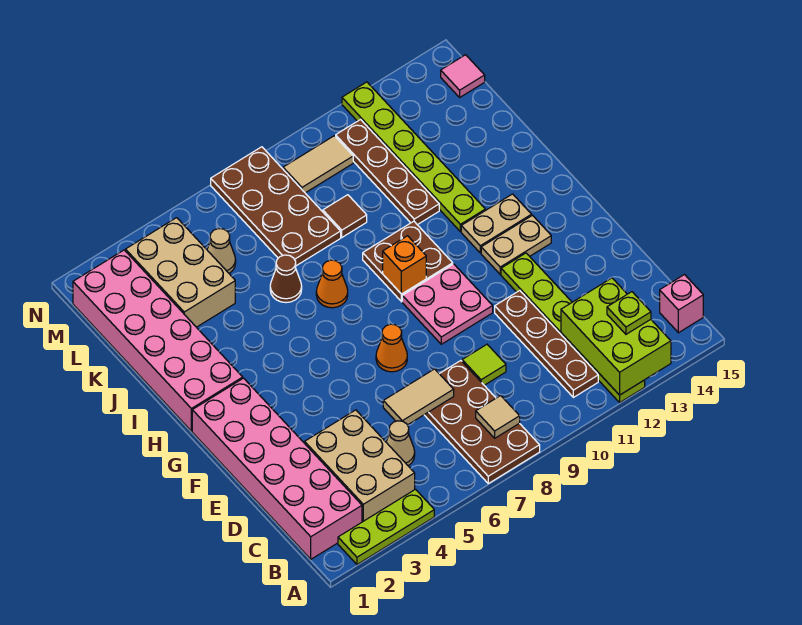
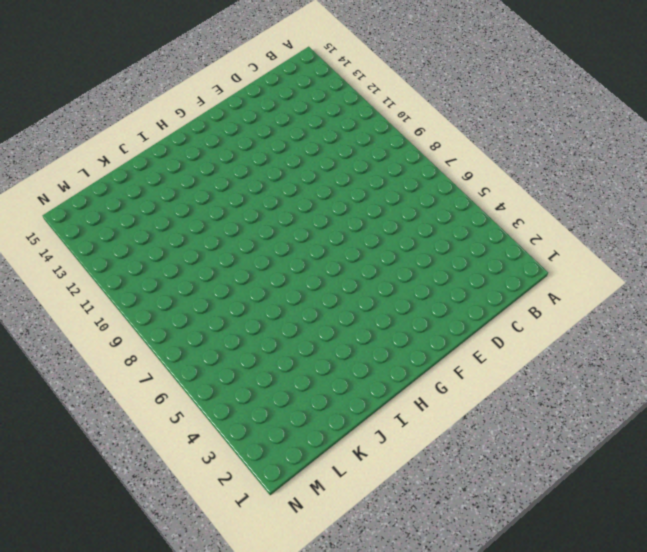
none -> lime 1x3 plate [338,489,434,564]
none -> brown 2x4 plate [425,361,540,483]
none -> lime 1x6 plate [501,253,645,402]
none -> pink 2x6 brick [192,378,362,559]

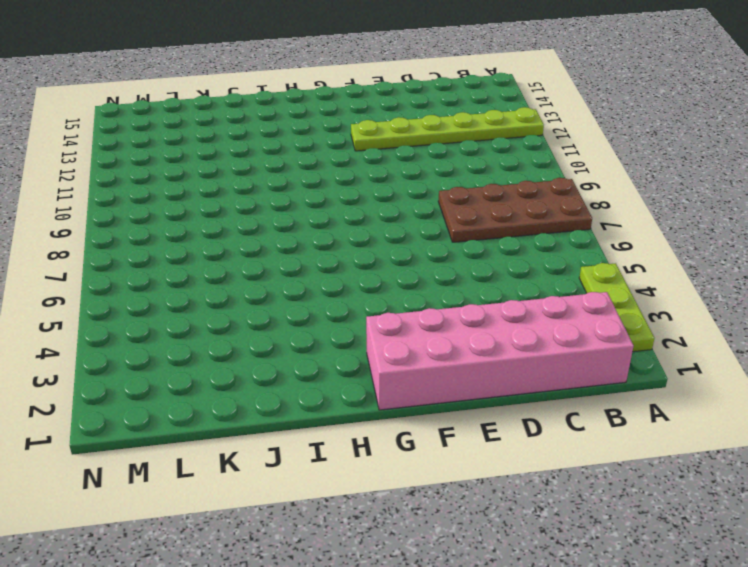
none -> tan 2x3 brick [305,410,415,522]
none -> brown 1x4 plate [495,291,598,397]
none -> pink 1x1 brick [660,275,703,333]
none -> tan 1x1 cone [386,421,415,466]

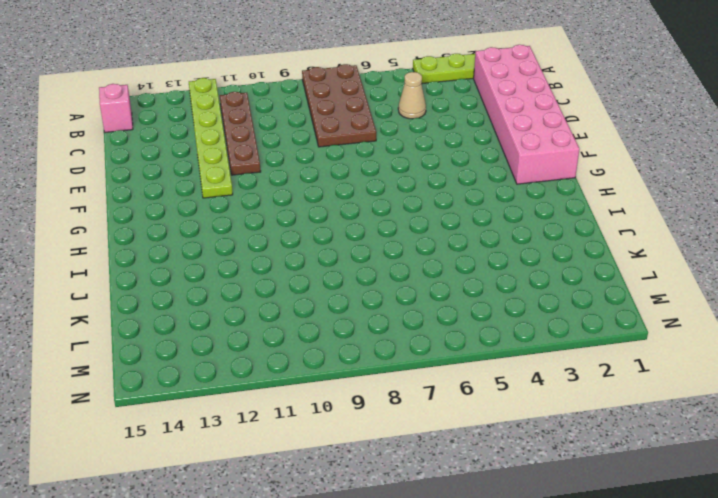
none -> tan 2x3 brick [305,410,415,522]
none -> lime 1x1 tile [462,345,506,385]
none -> orange 1x1 cone [376,324,407,372]
none -> pink 2x2 plate [402,264,493,344]

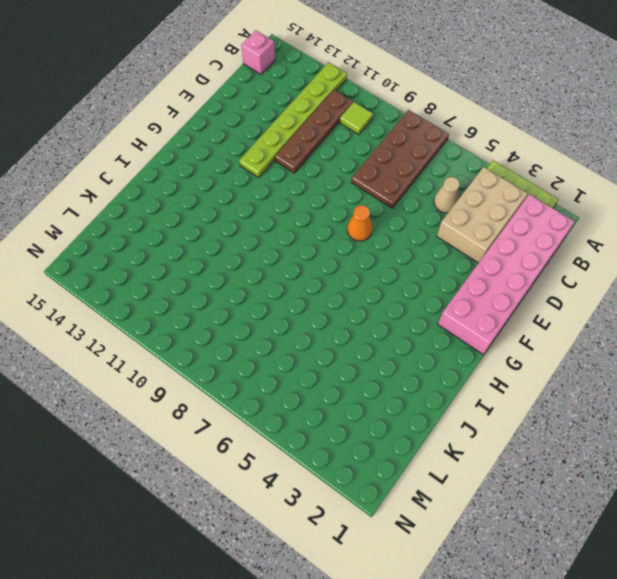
lime 1x1 tile [340,102,373,135] -> lime 1x1 tile moved to [462,345,506,385]
none -> pink 2x2 plate [402,264,493,344]
none -> tan 1x2 plate [481,215,551,274]
none -> pink 2x6 brick [73,250,243,431]
none -> brown 2x2 plate [363,221,453,302]

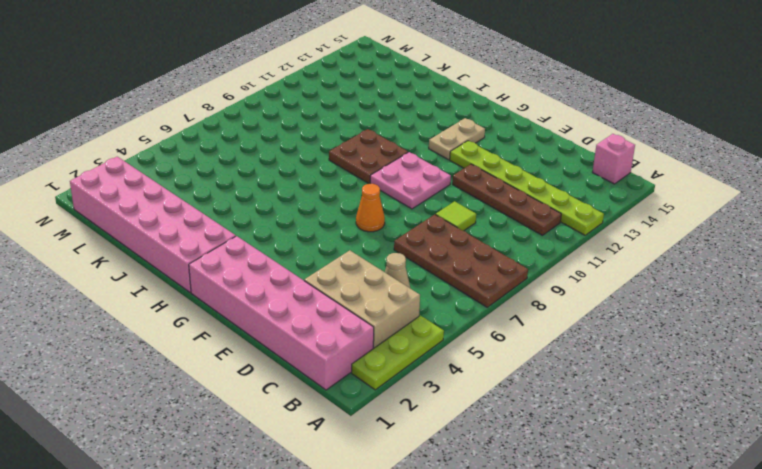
none -> tan 1x2 plate [461,194,532,253]
none -> orange 1x1 cone [316,260,348,308]
none -> lime 1x6 plate [342,82,485,232]
none -> brown 1x1 cone [270,255,302,303]

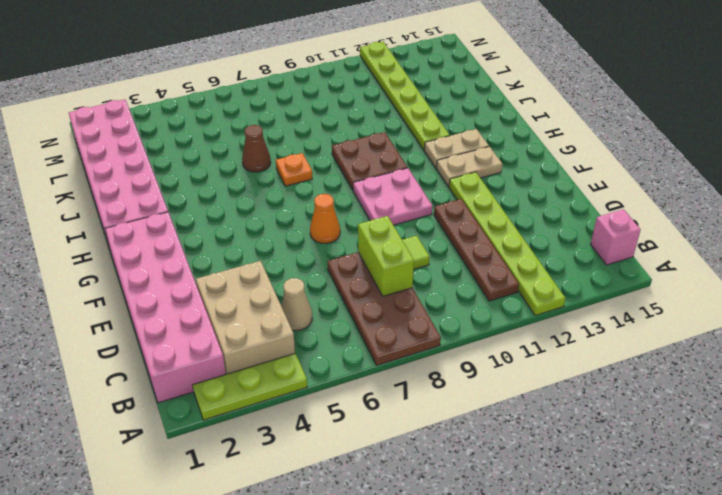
lime 1x2 brick [358,216,414,296] -> none
orange 1x1 plate [276,153,312,186] -> orange 1x1 cone [316,260,348,308]
none -> brown 1x4 plate [336,120,439,225]
none -> tan 2x3 brick [125,218,235,327]
none -> brown 2x4 plate [211,147,341,266]
none -> brown 1x1 tile [323,195,367,237]

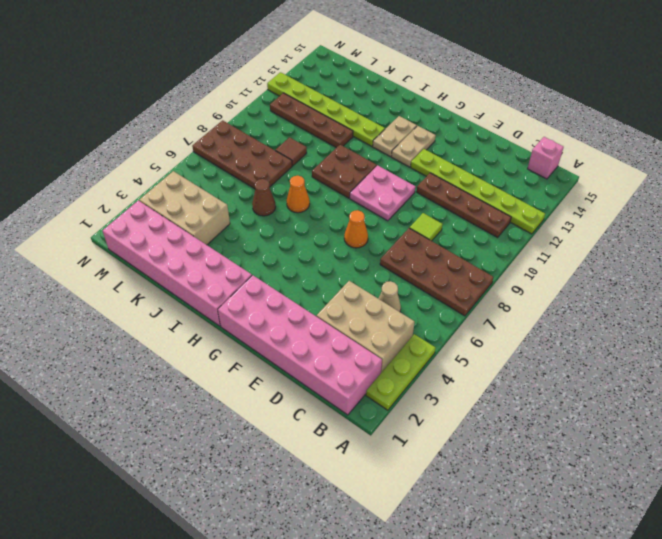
none -> tan 1x1 cone [207,229,236,273]
none -> tan 1x2 tile [283,136,353,193]
none -> pink 1x1 tile [441,55,485,97]
none -> lime 2x3 brick [561,278,671,395]

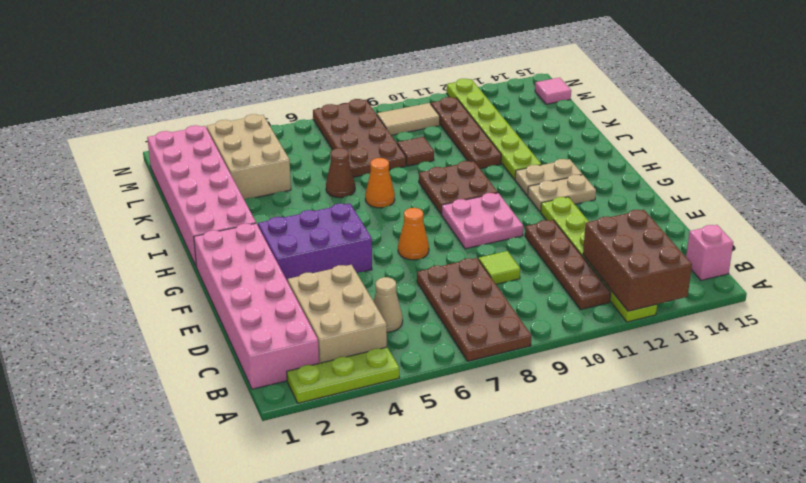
brown 2x3 brick [583,210,692,311] -> lime 2x3 brick [561,278,671,395]
purple 2x3 brick [258,204,372,282] -> none
none -> tan 1x1 cone [207,229,236,273]
none -> tan 1x1 tile [476,396,520,438]
none -> tan 1x2 tile [383,369,454,425]
none -> orange 1x1 brick [383,236,426,294]

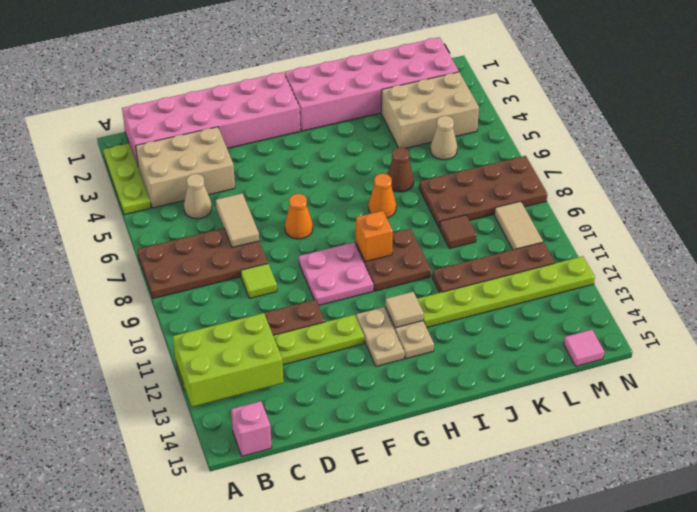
tan 1x1 tile [385,292,424,328] -> tan 1x1 tile moved to [476,396,520,438]
none -> lime 1x1 plate [607,292,651,334]

